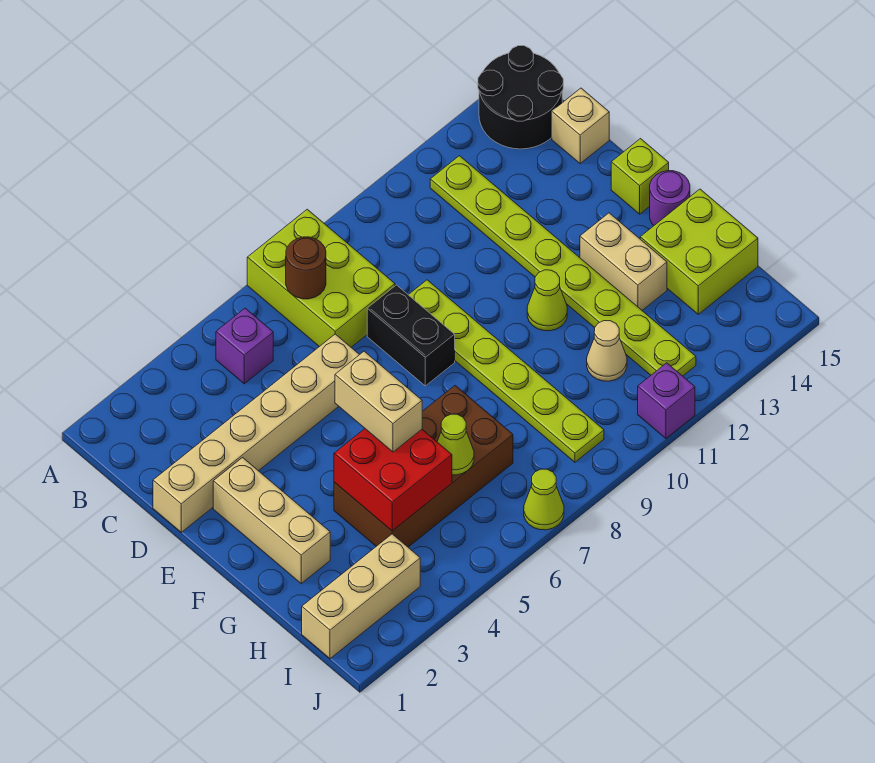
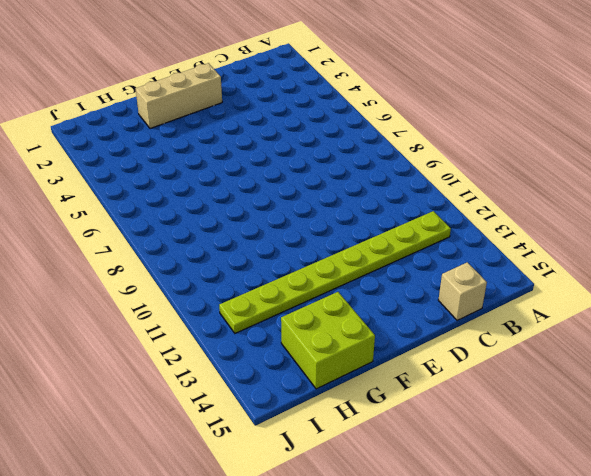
none -> lime 2x3 brick [247,209,395,347]
none -> black 2x2 round brick [478,46,563,149]
none -> purple 1x1 brick [216,308,273,384]

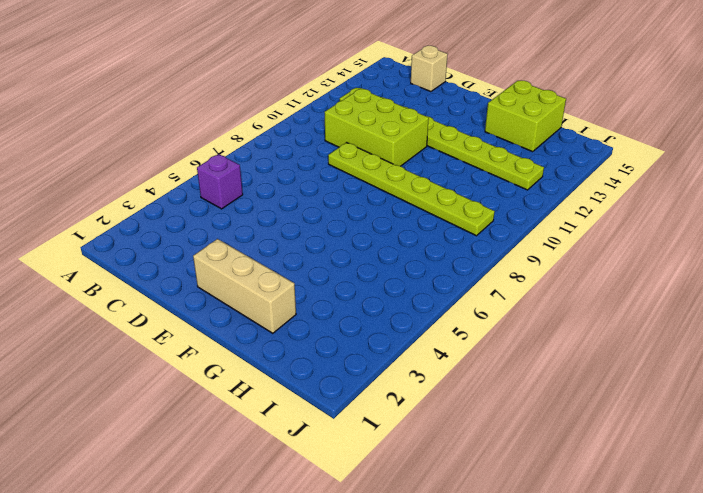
lime 2x3 brick [325,89,429,166] -> lime 2x3 brick moved to [247,209,395,347]
none -> black 2x2 round brick [478,46,563,149]
none -> tan 1x6 brick [153,334,359,532]
none -> black 1x2 brick [367,285,455,386]

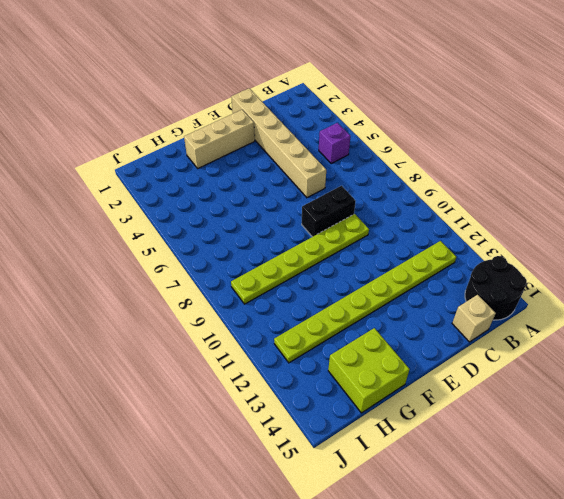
none -> lime 2x3 brick [247,209,395,347]
none -> lime 1x1 brick [611,139,669,214]
none -> lime 1x1 cone [527,270,567,331]

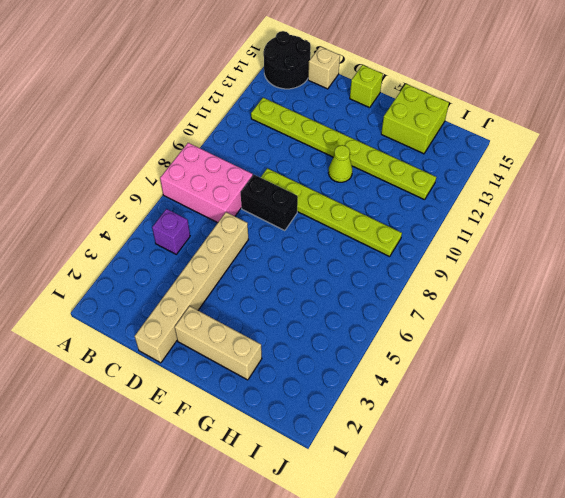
pink 2x3 brick [160,143,253,223] -> lime 2x3 brick [247,209,395,347]
none -> tan 1x2 brick [580,213,667,310]
none -> purple 1x1 round brick [650,171,690,226]
none -> brown 2x4 brick [334,386,513,547]

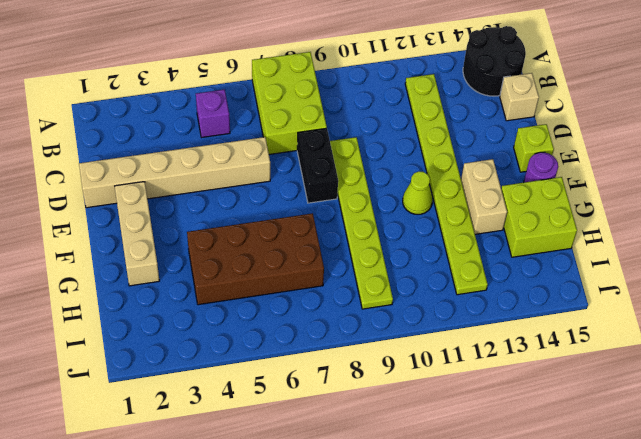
none -> tan 1x1 cone [587,321,627,381]
none -> tan 1x3 brick [302,534,420,659]
none -> lime 1x1 cone [524,469,564,530]

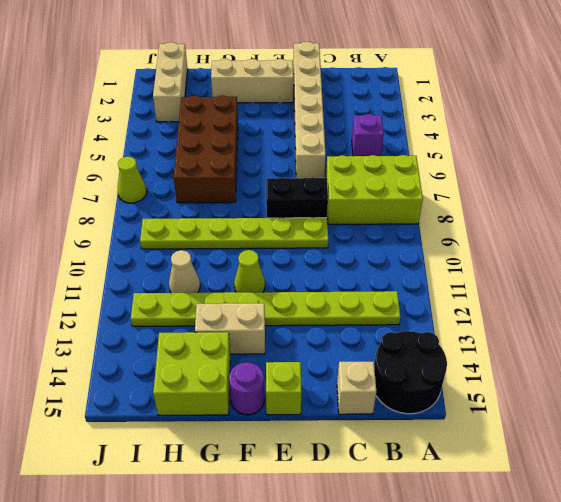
none -> purple 1x1 brick [638,363,695,438]
none -> brown 1x1 round brick [286,237,326,299]
none -> red 2x2 brick [334,429,452,531]

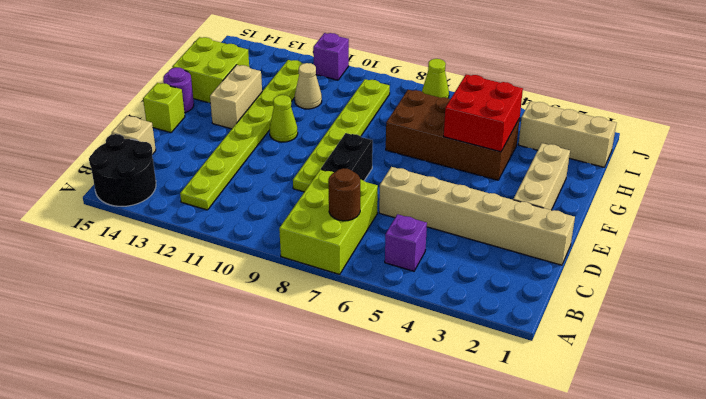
none -> lime 1x1 cone [437,414,474,475]
none -> tan 1x2 brick [335,351,422,452]

